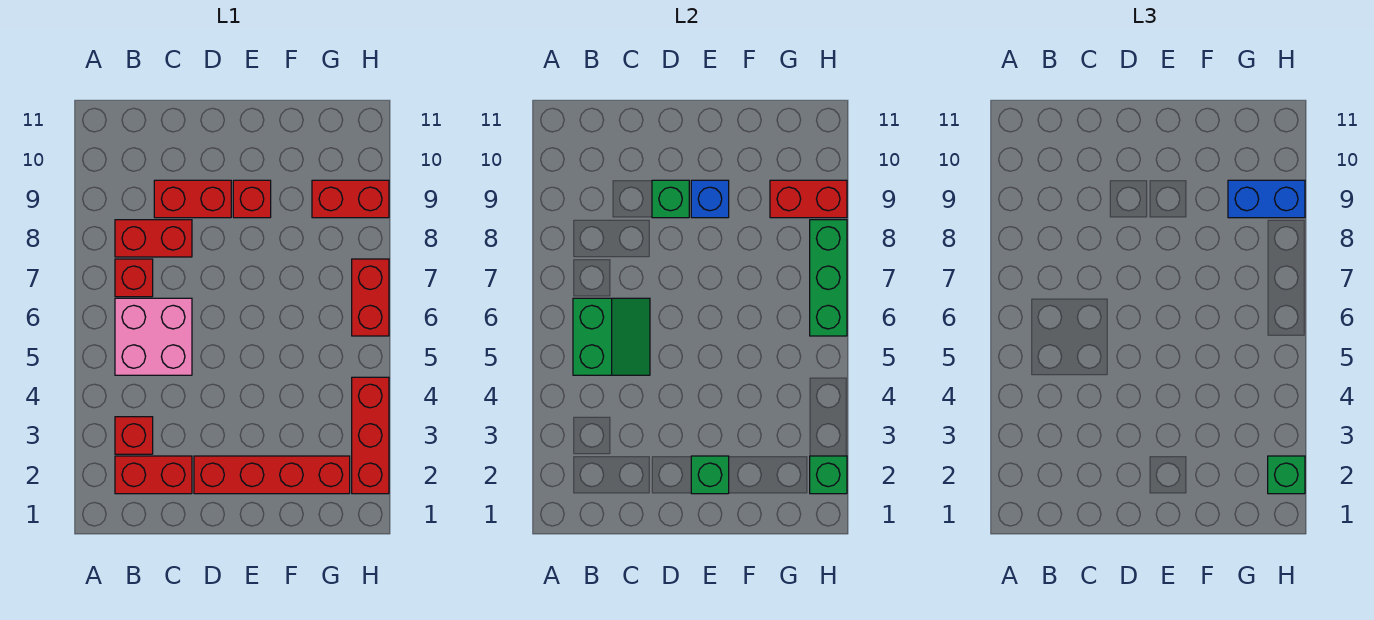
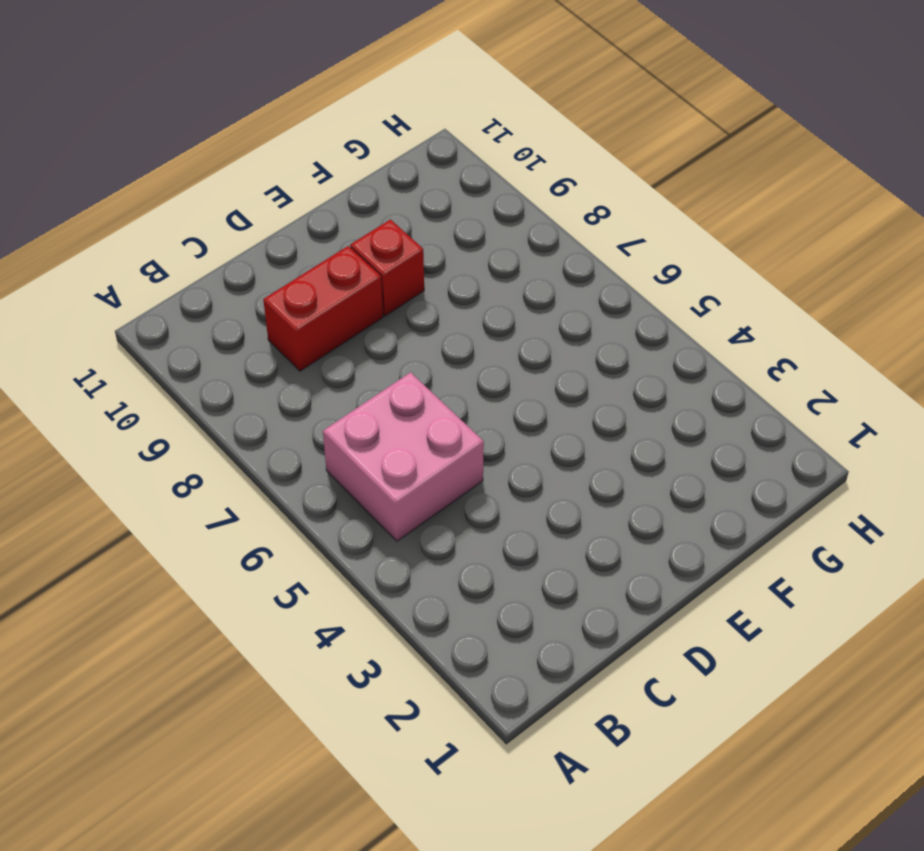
none -> red 1x2 brick [115,456,192,494]
none -> red 1x1 brick [115,417,153,454]
none -> red 1x1 brick [115,259,153,297]

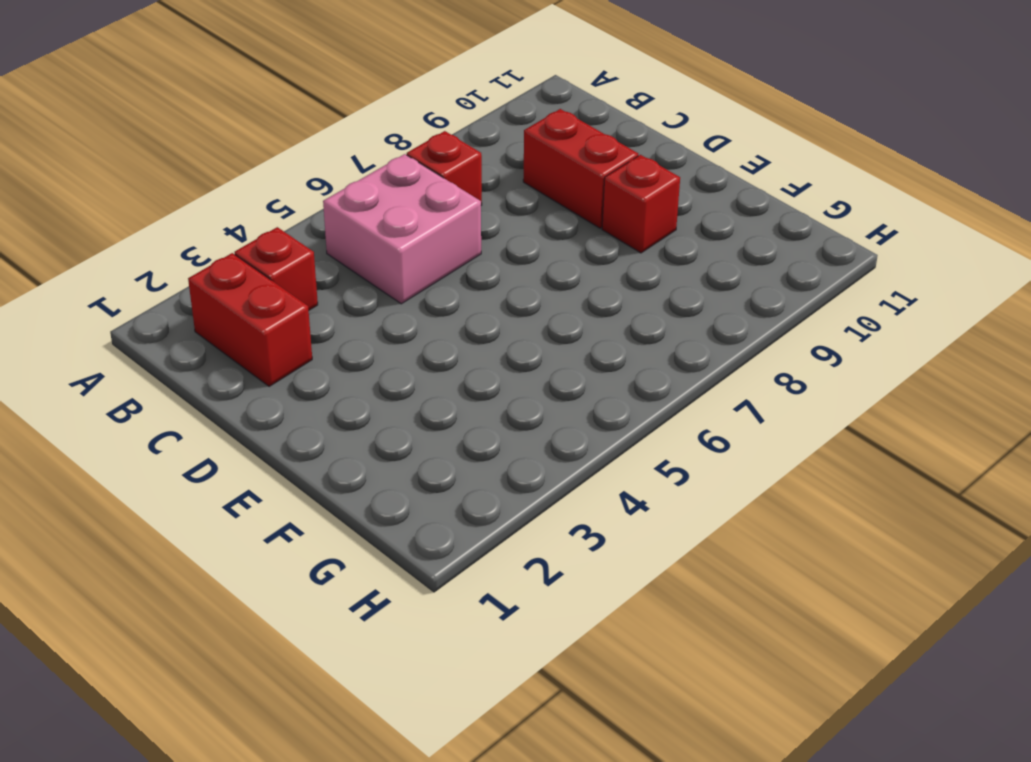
none -> red 1x2 brick [115,220,192,257]
none -> red 1x4 brick [194,456,350,494]
none -> red 1x2 brick [312,180,389,218]

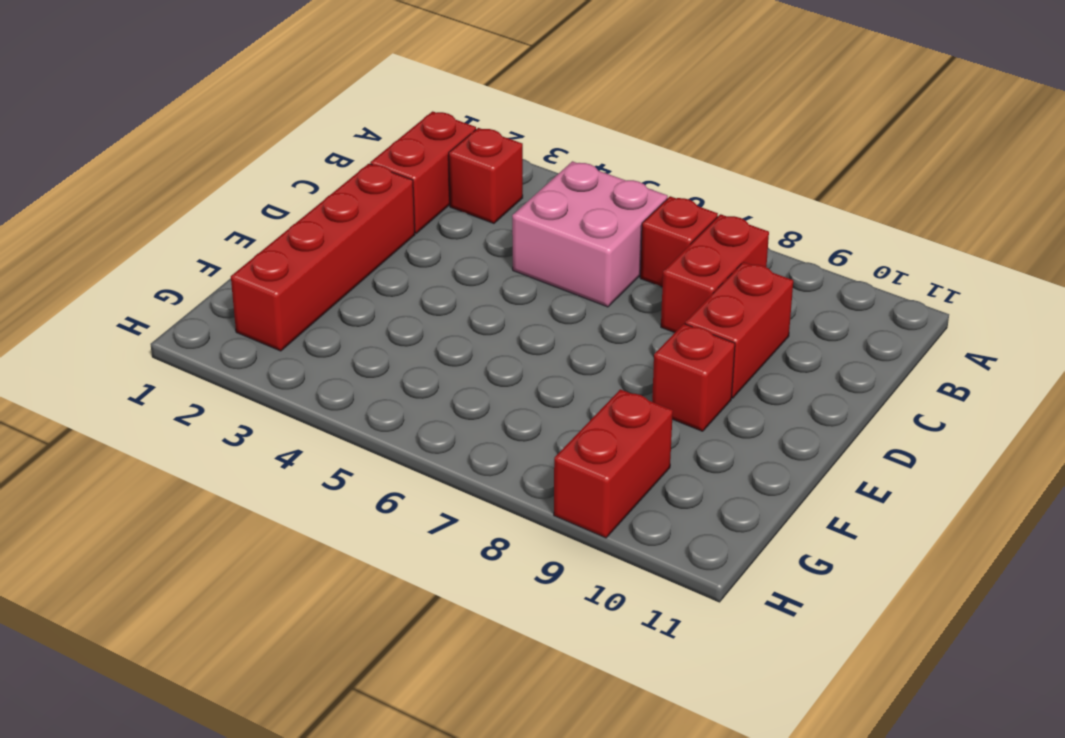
none -> red 1x3 brick [352,377,389,494]
none -> red 1x2 brick [352,259,389,336]
none -> green 2x2 slope [573,298,650,375]

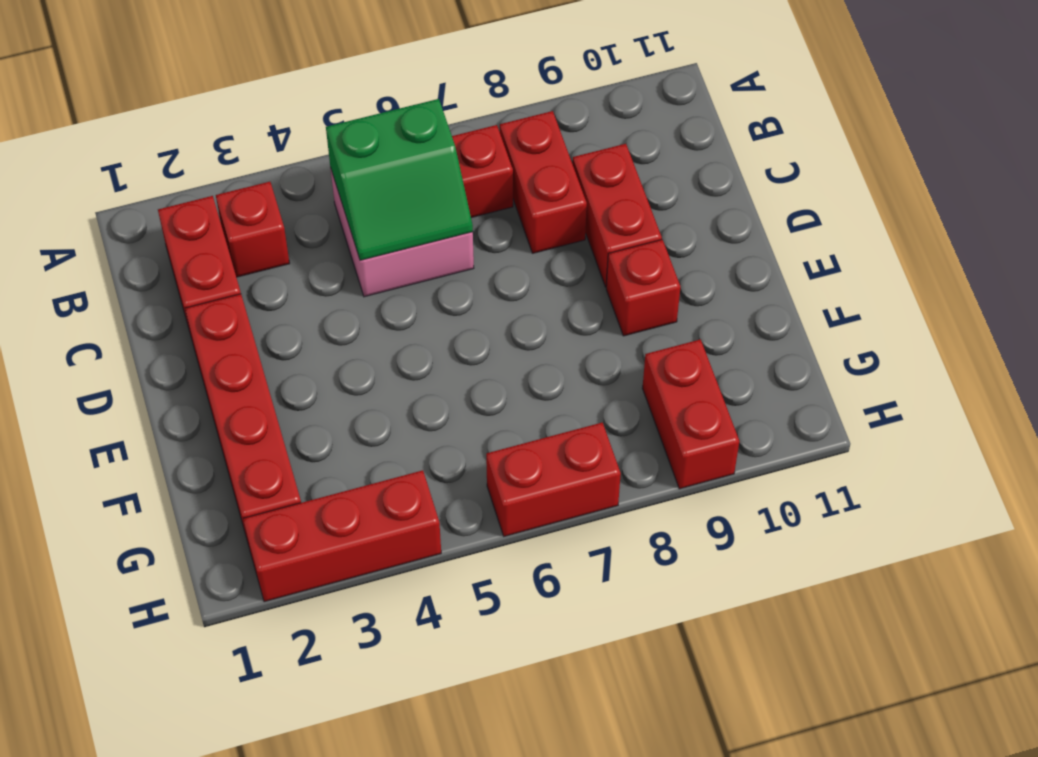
none -> green 1x1 brick [652,180,689,218]
none -> green 1x1 brick [691,456,729,494]
none -> blue 1x1 brick [691,180,729,218]

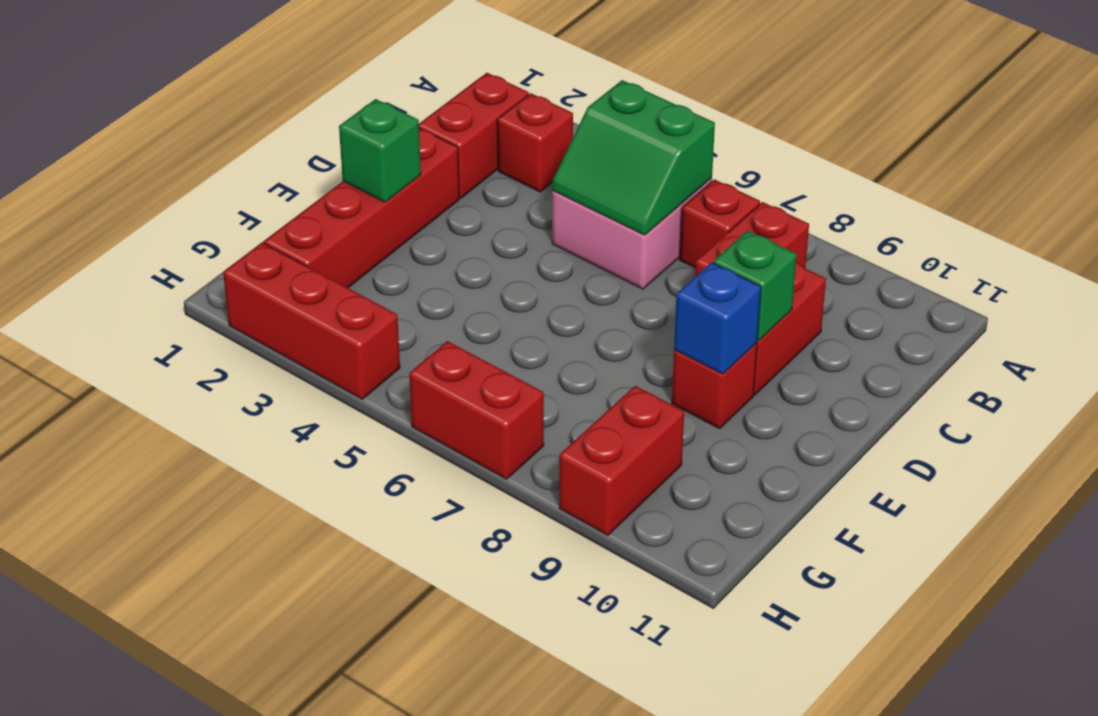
none -> red 1x2 brick [770,180,847,218]
none -> green 1x1 brick [810,456,847,494]
none -> green 1x3 brick [810,220,847,336]

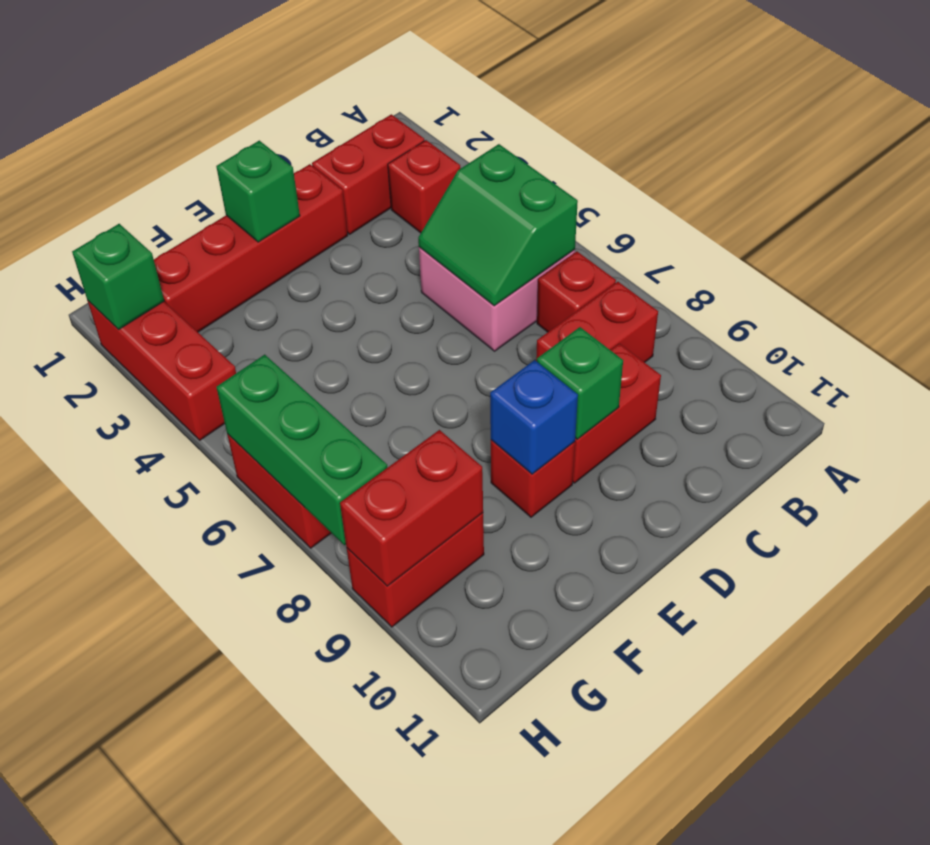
none -> blue 1x2 brick [1228,180,1305,218]
none -> green 1x1 brick [1268,456,1305,494]

